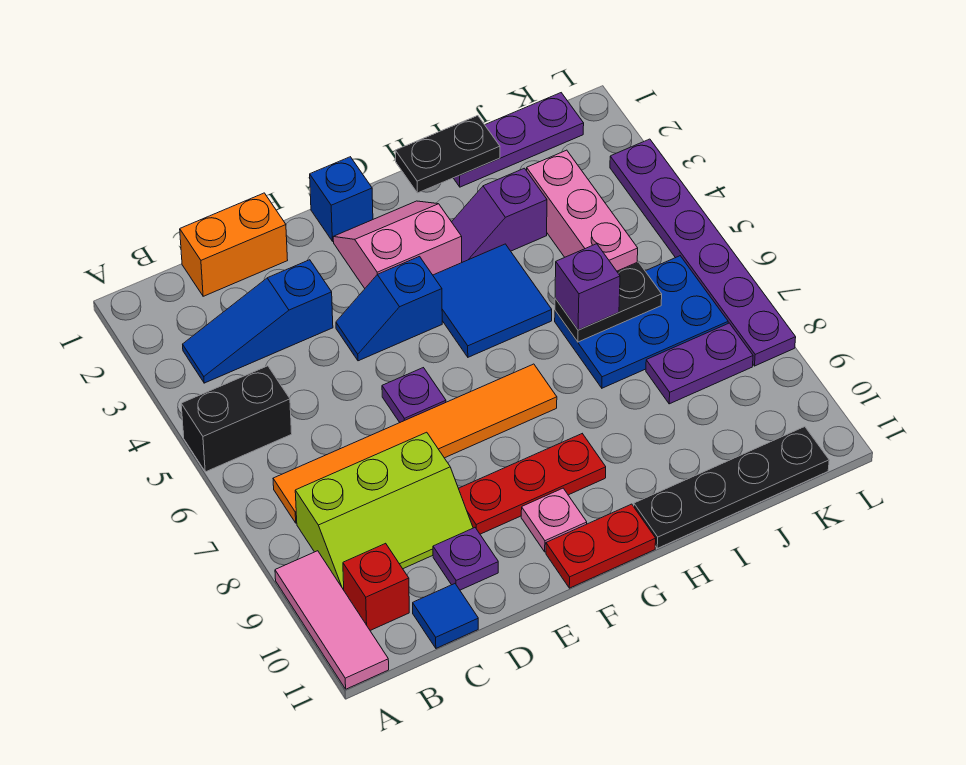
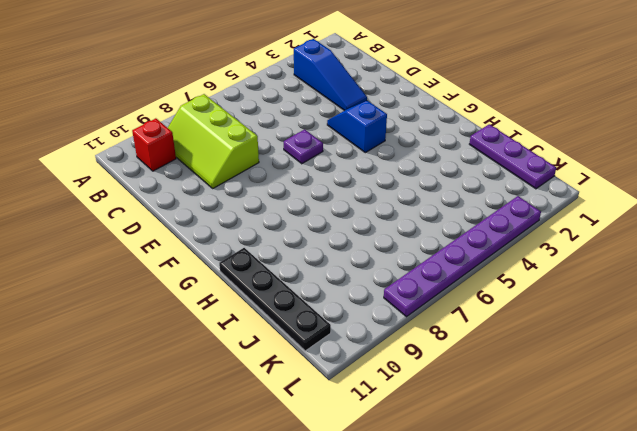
blue 1x3 slope [294,39,367,111] -> blue 1x3 slope turned to [183,260,333,383]
none -> black 1x2 brick [181,366,292,472]
none -> pink 1x3 tile [275,551,389,689]
none -> orange 1x6 tile [273,364,557,523]

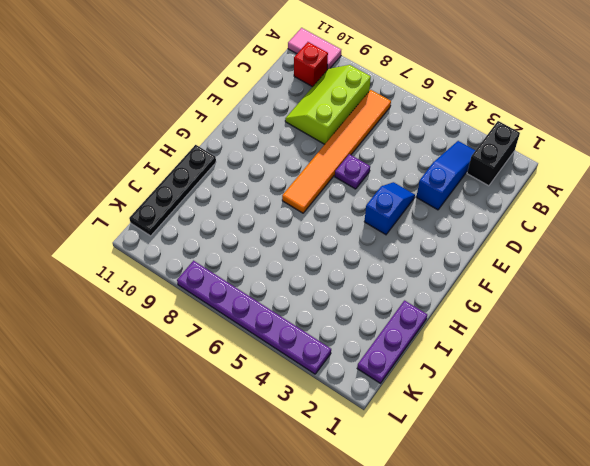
black 1x2 brick [467,121,520,186] -> black 1x2 brick moved to [181,366,292,472]
pink 1x2 tile [288,28,341,70] -> pink 1x3 tile [275,551,389,689]
none -> orange 1x2 brick [180,193,288,296]
none -> blue 1x1 tile [413,584,478,648]
none -> purple 1x1 plate [433,528,498,590]

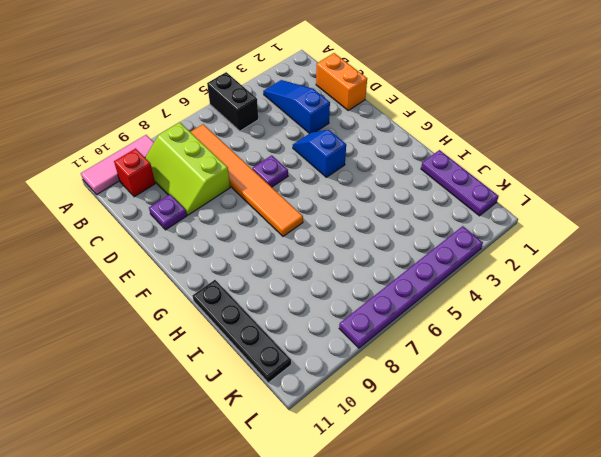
none -> blue 1x1 tile [413,584,478,648]
none -> red 1x3 plate [458,434,606,534]
none -> blue 1x1 brick [310,157,373,241]

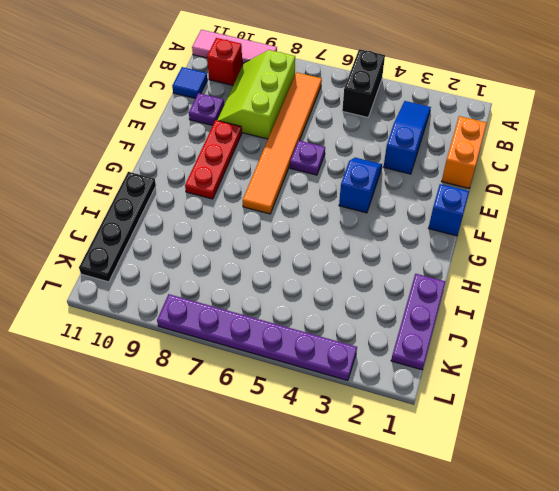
none -> pink 2x2 slope [333,201,462,288]
none -> pink 1x1 plate [521,488,587,552]
none -> red 1x2 plate [546,504,656,588]

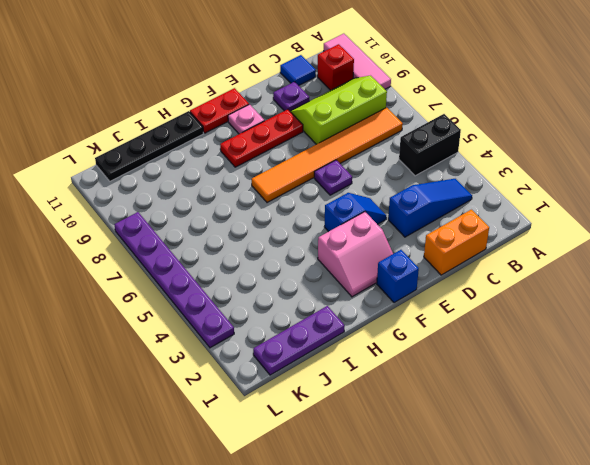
none -> blue 2x2 tile [433,244,552,357]
none -> purple 1x2 slope [452,168,547,262]
none -> blue 2x3 plate [555,256,728,388]

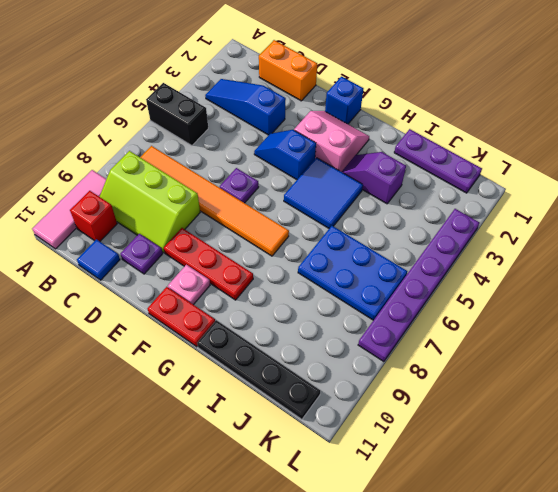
none -> pink 1x3 brick [527,150,638,271]
none -> purple 1x2 plate [646,323,753,404]
none -> black 1x2 plate [395,116,500,193]

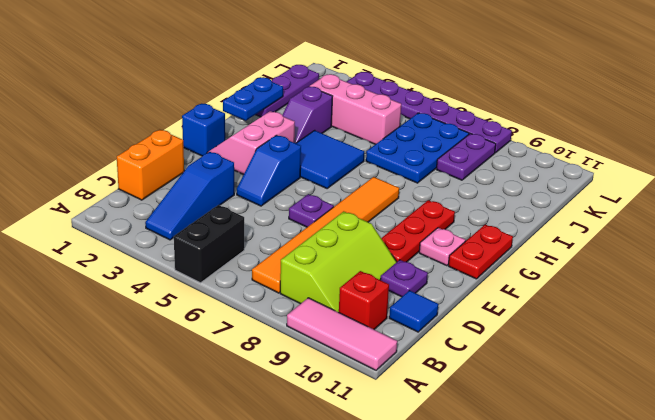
blue 1x2 plate [223,77,283,121] -> black 1x2 plate [395,116,500,193]
none -> black 1x4 plate [634,427,829,548]
none -> black 1x2 plate [555,262,662,342]
none -> purple 1x1 brick [555,244,620,330]

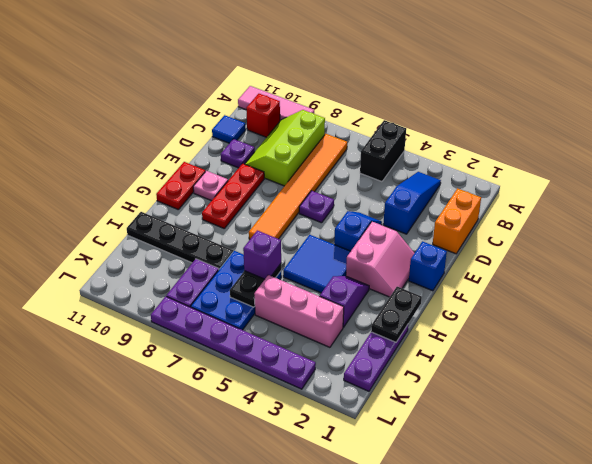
black 1x4 plate [127,212,233,269] -> black 1x4 plate turned to [634,427,829,548]

